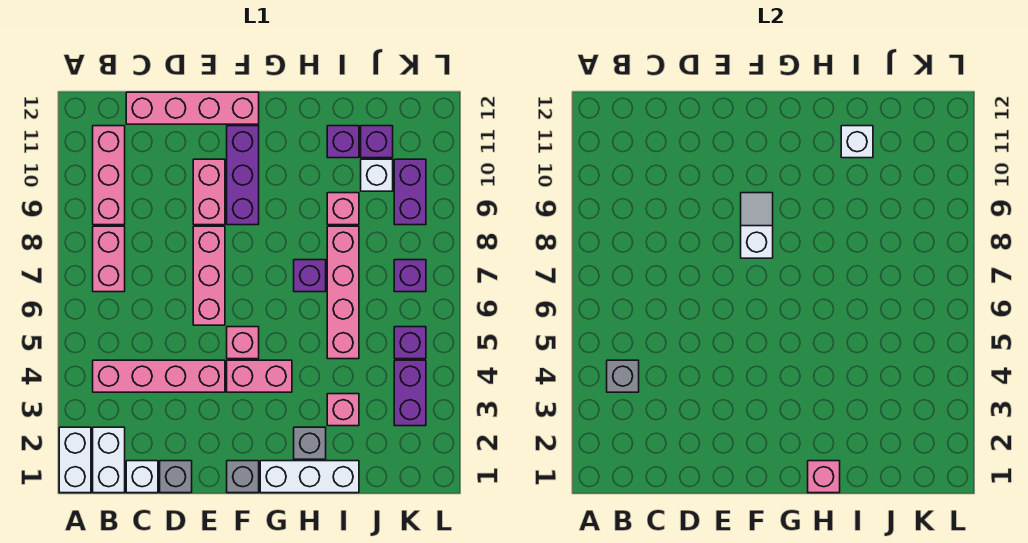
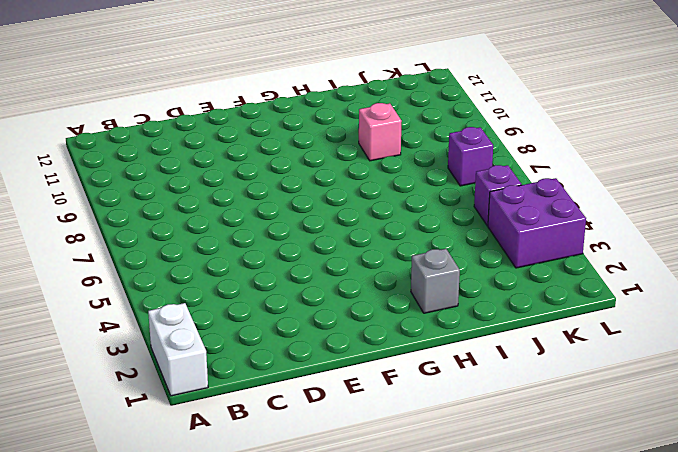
purple 2x2 brick [488,178,586,268] -> purple 1x2 brick [394,360,426,426]
none -> white 1x2 brick [93,427,125,493]
none -> pink 1x4 brick [93,360,225,392]
none -> pink 1x2 brick [93,226,125,292]
none -> pink 1x3 brick [93,126,125,225]

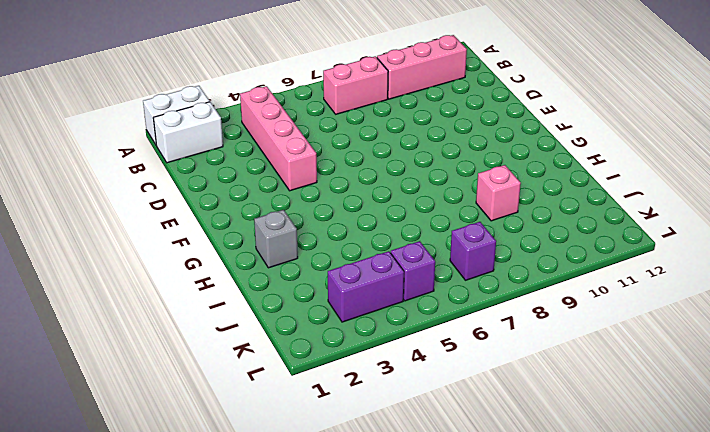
none -> white 1x1 brick [126,461,158,493]
none -> pink 1x4 brick [126,92,259,124]
none -> grey 1x1 brick [160,461,192,493]
none -> pink 1x3 brick [193,226,225,325]

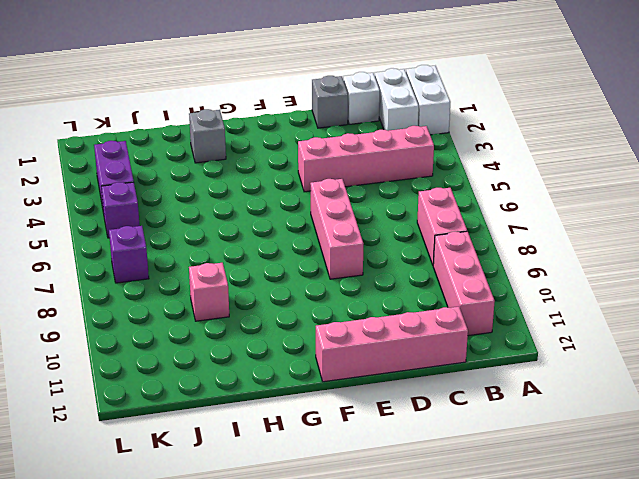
none -> pink 1x2 brick [193,159,225,225]
none -> grey 1x1 brick [227,461,259,493]
none -> pink 1x2 brick [227,360,292,392]
none -> pink 1x1 brick [227,327,259,359]

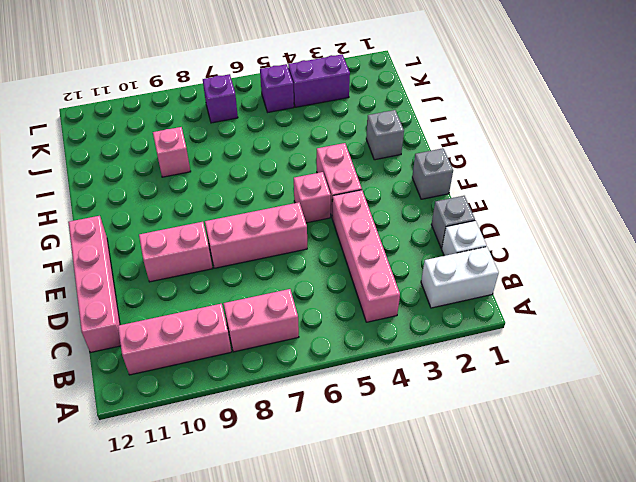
none -> white 1x2 brick [59,427,91,493]
none -> purple 1x3 brick [227,126,259,225]
none -> white 1x3 brick [260,461,359,493]
none -> purple 1x1 brick [294,260,326,292]

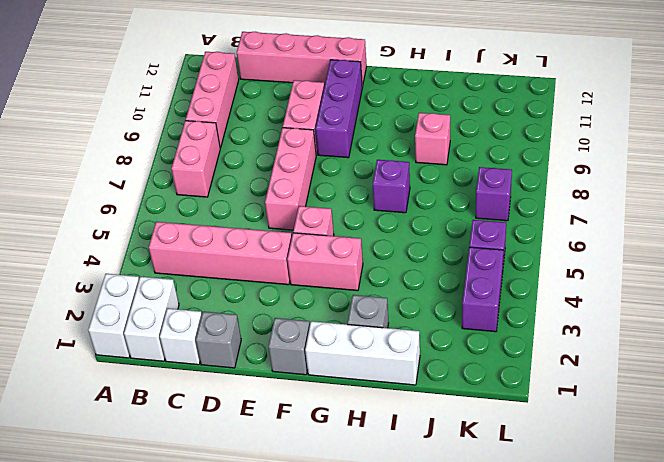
none -> pink 1x1 brick [327,394,359,426]
none -> pink 1x4 brick [327,226,359,359]
none -> purple 1x1 brick [327,126,359,158]
none -> white 1x1 brick [361,159,393,191]

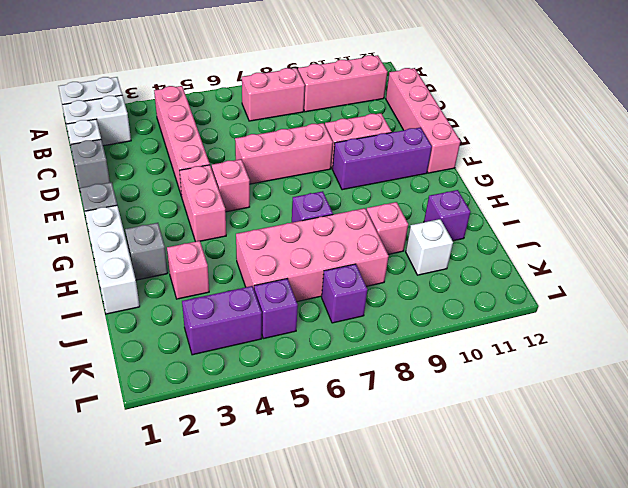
pink 2x4 brick [236,208,389,302] -> pink 1x4 brick [327,226,359,359]
none -> purple 1x1 brick [361,126,393,158]
none -> purple 1x2 brick [394,159,426,225]
none -> grey 1x1 brick [607,360,639,392]
none -> white 1x2 slope [741,193,773,258]

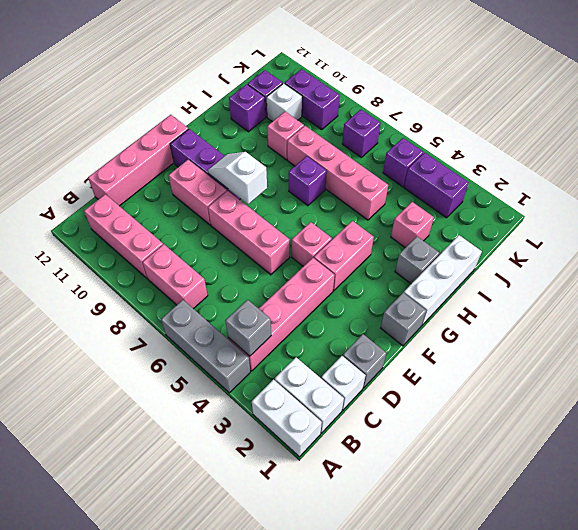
grey 1x3 brick [161,300,250,393] -> none
none -> pink 1x1 brick [808,461,840,493]
none -> white 1x1 brick [841,126,873,158]

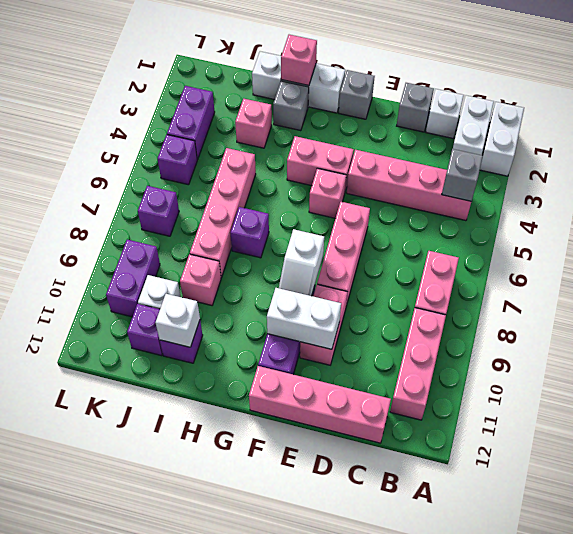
white 1x2 brick [267,288,341,349] -> none

